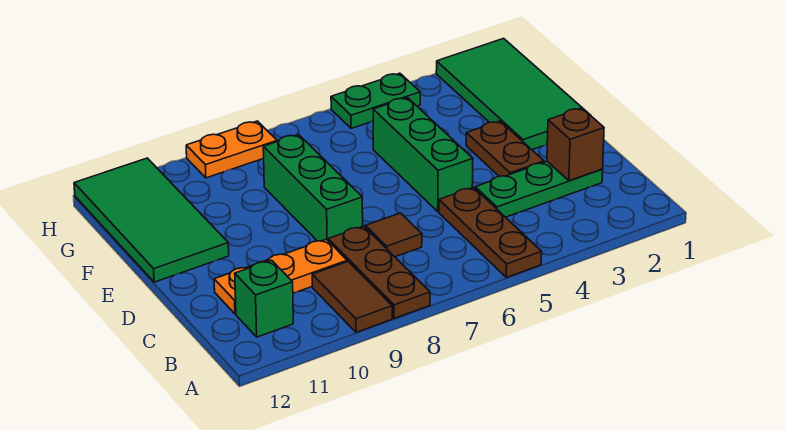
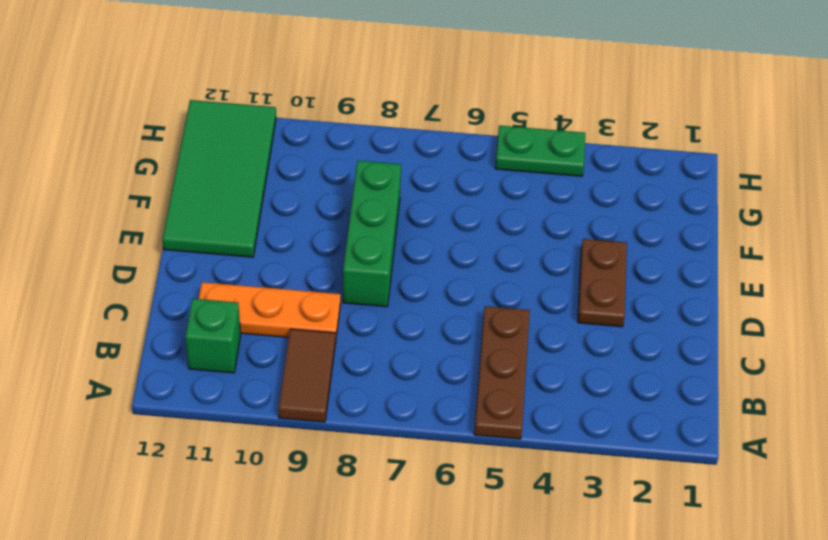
none -> brown 1x3 plate [328,226,430,319]
none -> green 1x3 plate [475,162,603,217]
none -> brown 1x1 tile [365,213,422,257]

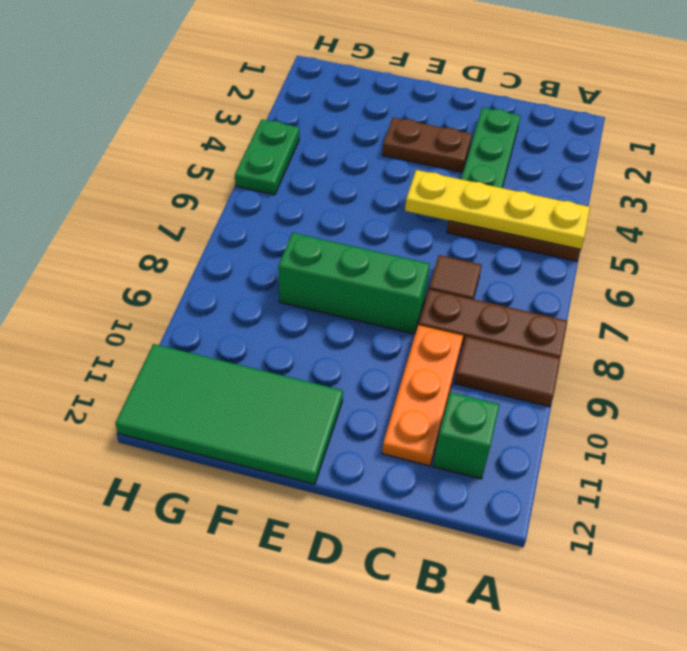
yellow 1x4 plate [405,170,590,249] -> none
none -> green 1x3 brick [373,98,473,212]
none -> green 2x4 tile [436,38,590,150]
none -> orange 1x2 plate [186,121,277,178]

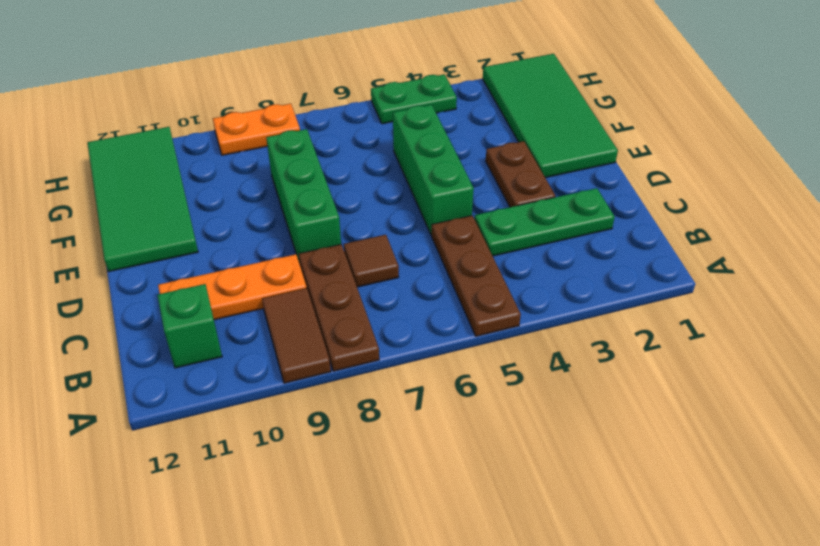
none -> brown 1x1 brick [547,108,604,181]

